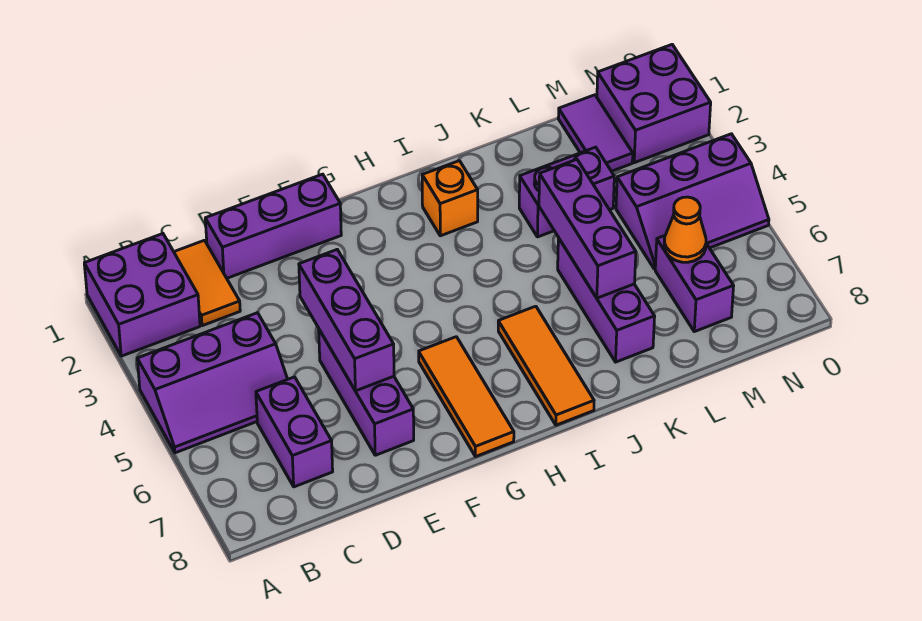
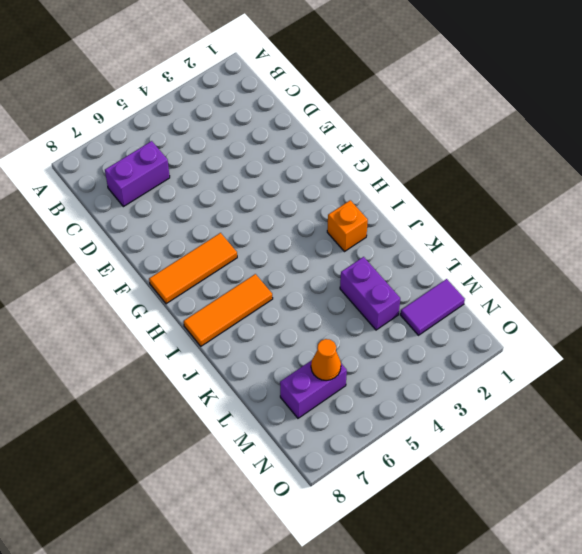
none -> purple 2x2 brick [84,234,200,356]
none -> purple 2x3 slope [137,313,288,453]
none -> orange 1x2 tile [174,240,240,326]

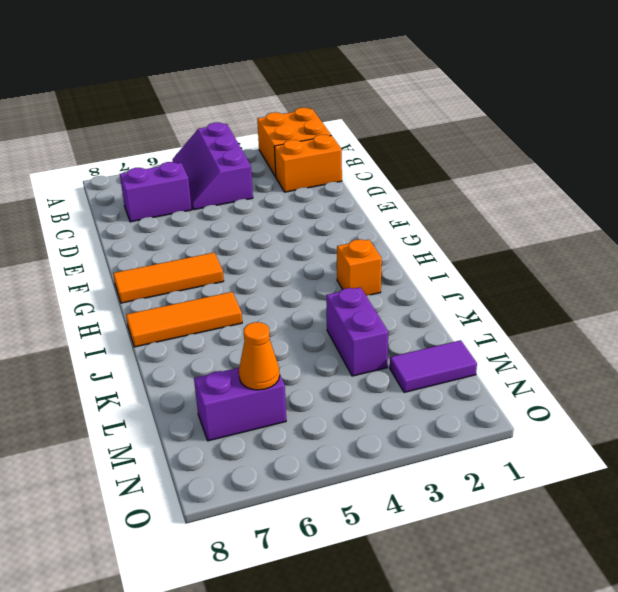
orange 2x2 brick [257,108,331,177] -> purple 2x2 brick [84,234,200,356]
orange 1x2 brick [274,135,342,192] -> orange 1x2 tile [174,240,240,326]
none -> purple 1x3 brick [205,174,341,278]
none -> purple 1x3 brick [319,330,414,455]
none -> purple 1x3 brick [558,238,655,362]

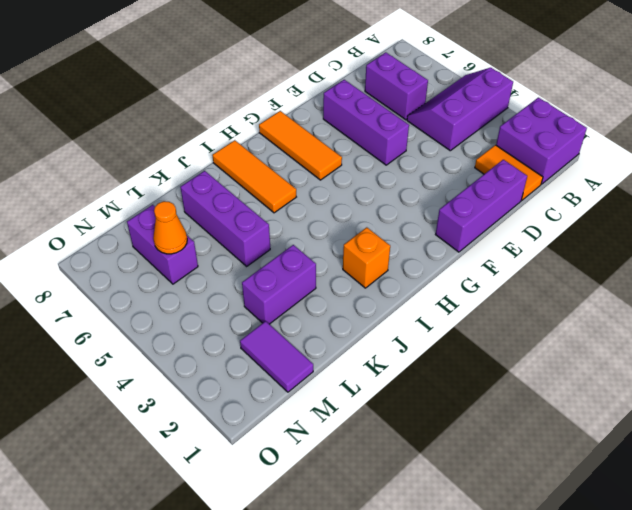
none -> purple 2x3 slope [616,134,769,269]
none -> purple 2x2 brick [597,45,711,163]
none -> purple 1x3 brick [299,250,394,391]

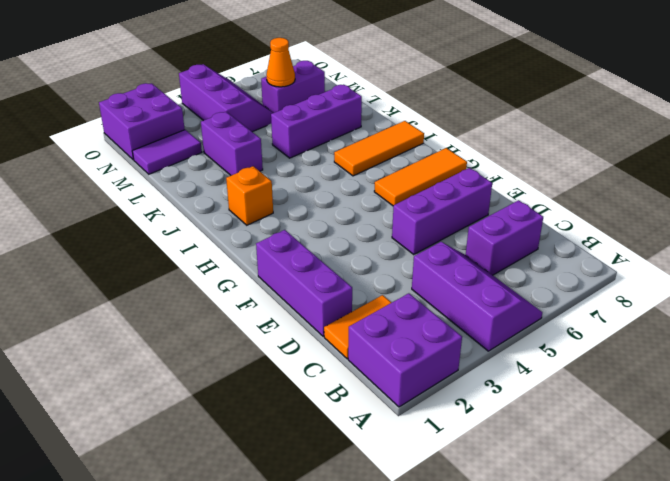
none -> purple 1x3 brick [299,250,394,391]
none -> purple 1x3 brick [539,159,636,298]

